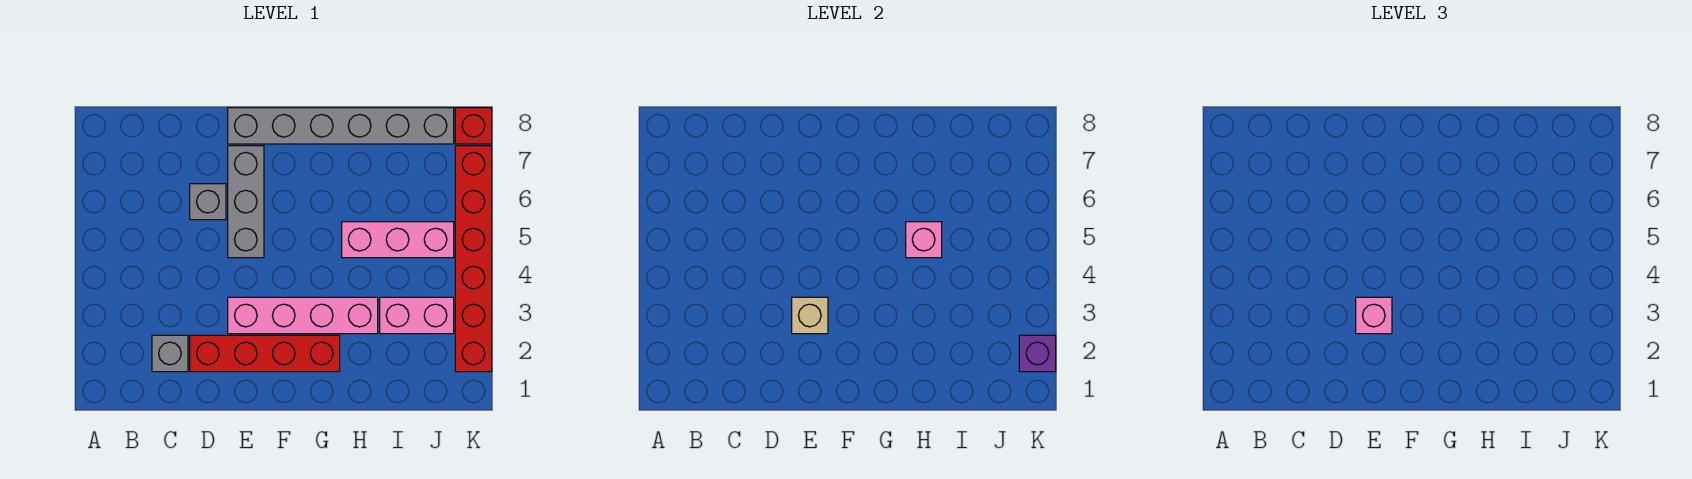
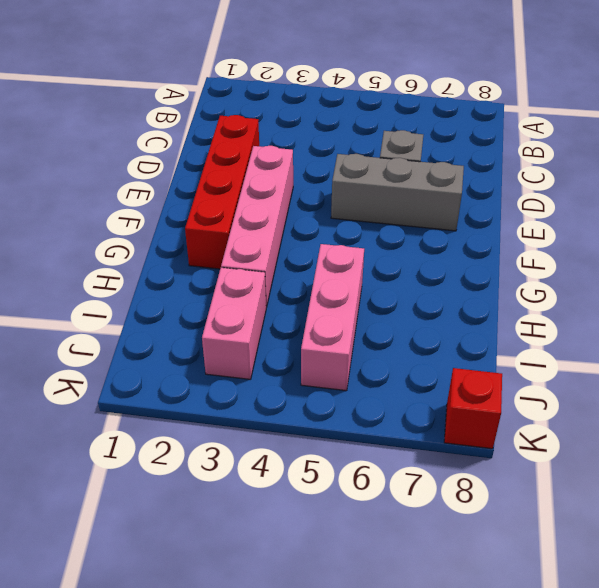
none -> grey 1x1 brick [152,335,188,372]
none -> grey 1x6 brick [228,108,454,144]
none -> red 1x6 brick [455,146,492,372]

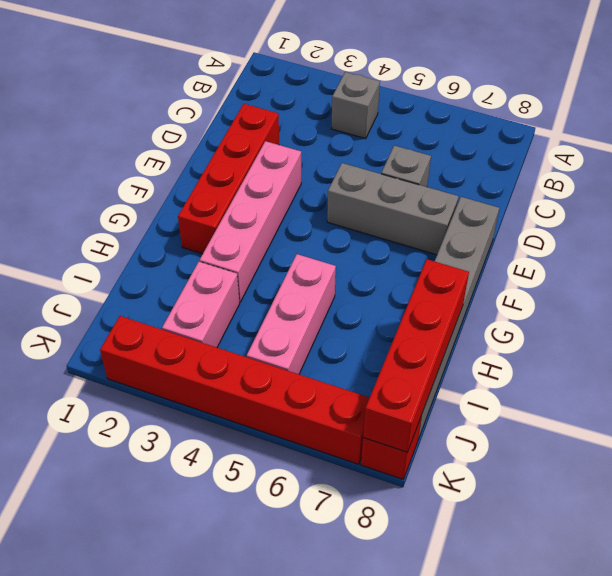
grey 1x1 brick [331,72,380,139] -> grey 1x1 brick moved to [152,335,188,372]
red 1x4 brick [363,259,469,452] -> none
none -> tan 1x1 brick [792,297,828,334]
none -> pink 1x1 brick [906,222,942,258]
none -> purple 1x1 brick [1019,335,1056,372]

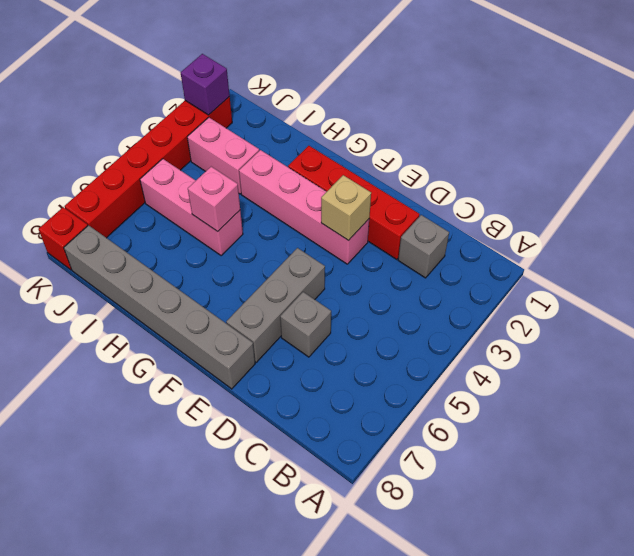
none -> pink 1x1 brick [1356,297,1392,334]

